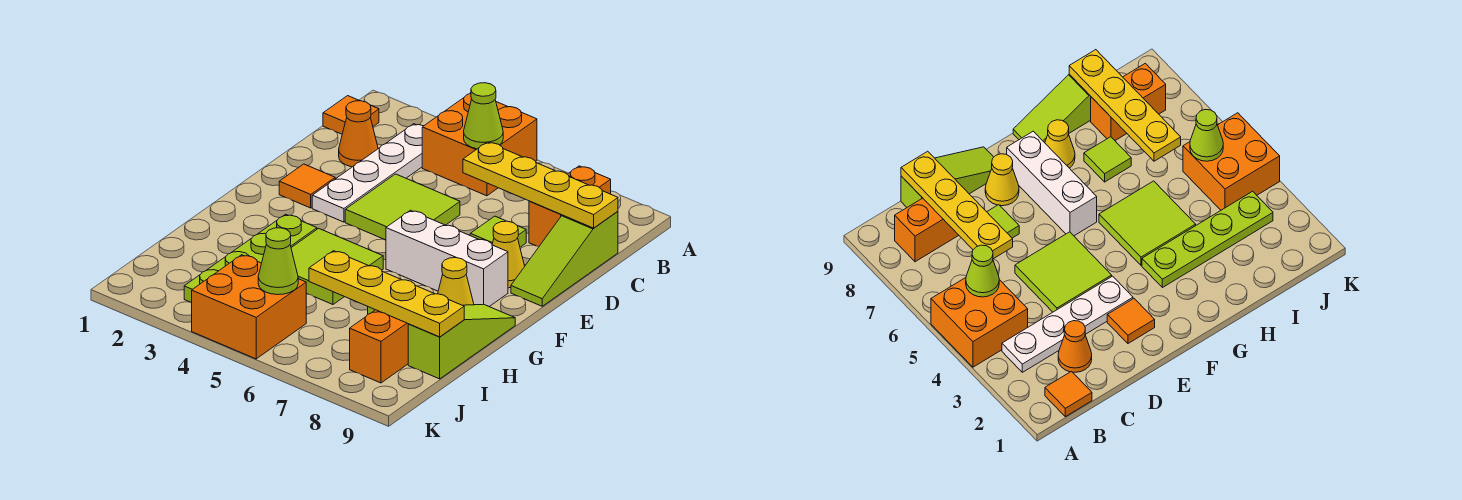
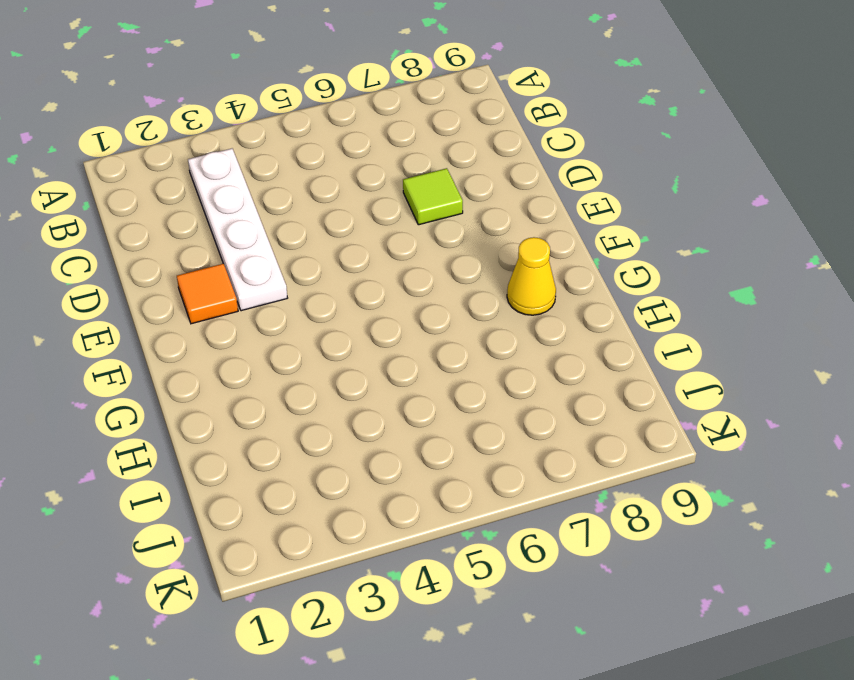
none -> orange 2x2 brick [422,93,537,196]
none -> orange 1x1 tile [323,96,379,134]
none -> orange 1x2 brick [529,166,611,246]

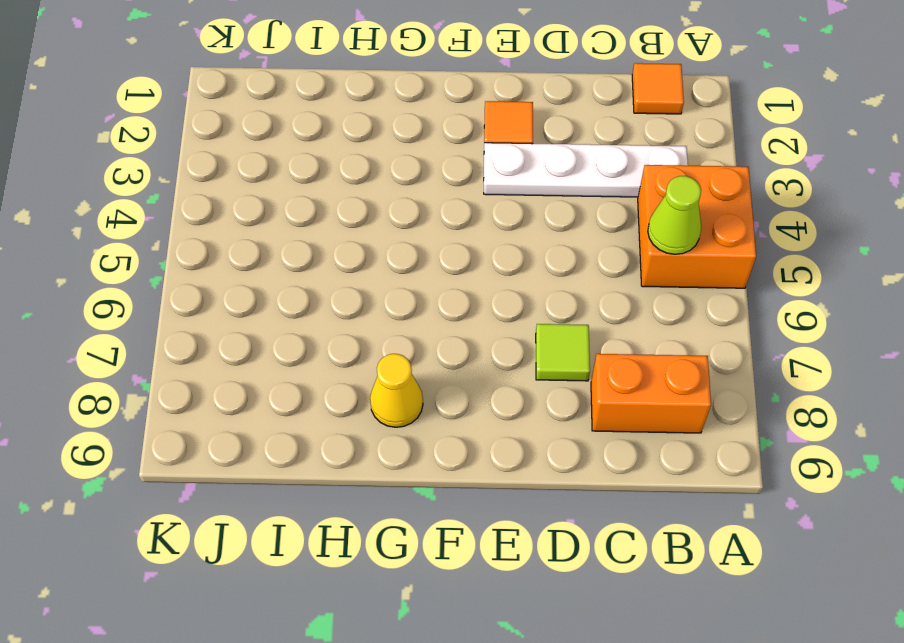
none -> orange 1x1 cone [339,101,378,167]
none -> lime 1x3 slope [511,211,618,306]
none -> lime 2x2 tile [345,174,460,240]

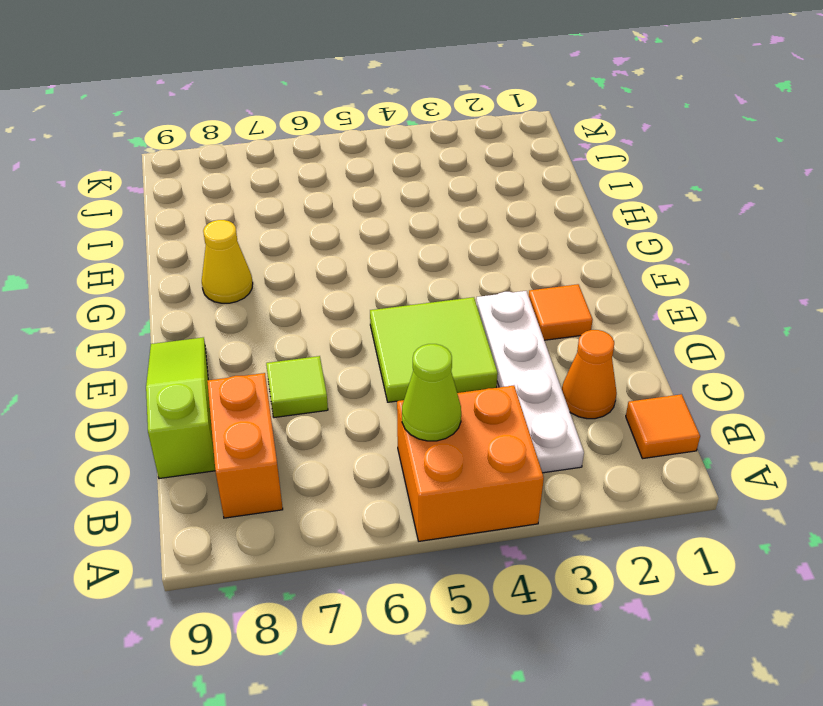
none -> yellow 1x1 cone [492,221,525,288]
none -> white 1x3 brick [386,210,508,307]
none -> lime 1x4 plate [184,214,317,303]

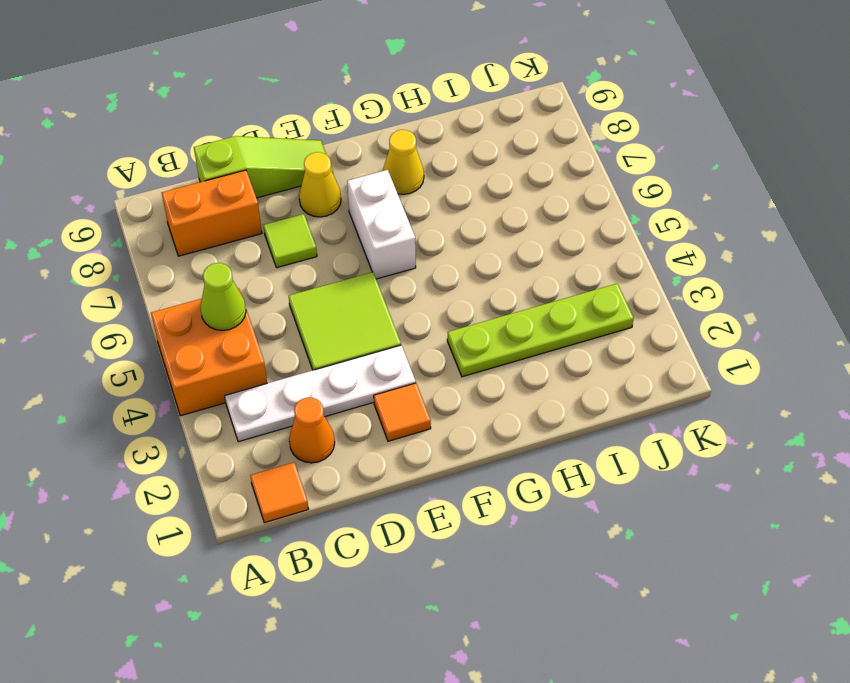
white 1x2 brick [347,170,416,279] -> white 1x3 brick [386,210,508,307]
none -> lime 2x2 tile [291,228,383,304]
none -> lime 1x3 slope [408,304,515,379]
none -> lime 1x1 tile [1084,137,1131,182]

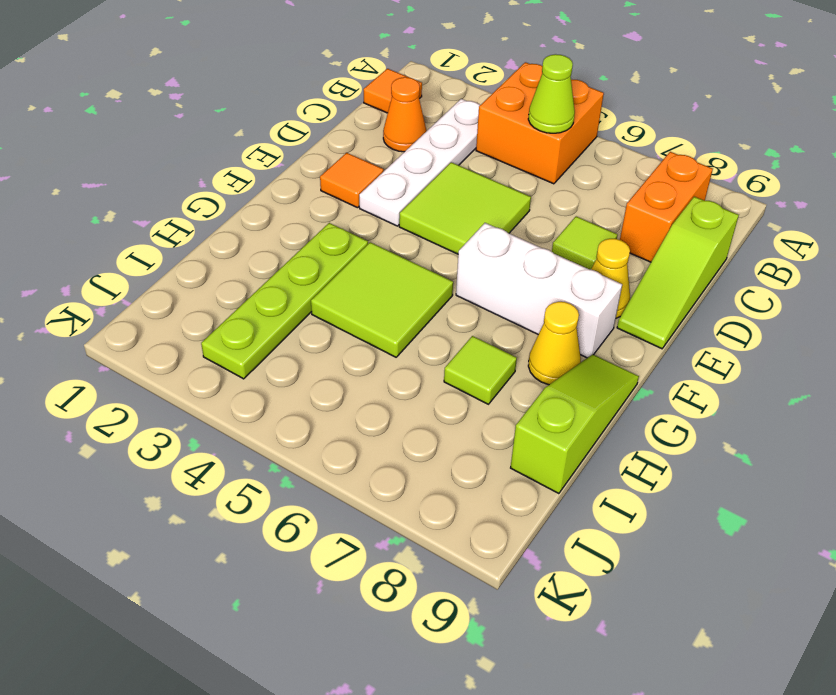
none -> orange 1x2 brick [350,310,408,383]
none -> orange 2x2 brick [192,255,306,359]
none -> yellow 1x4 plate [463,142,618,228]

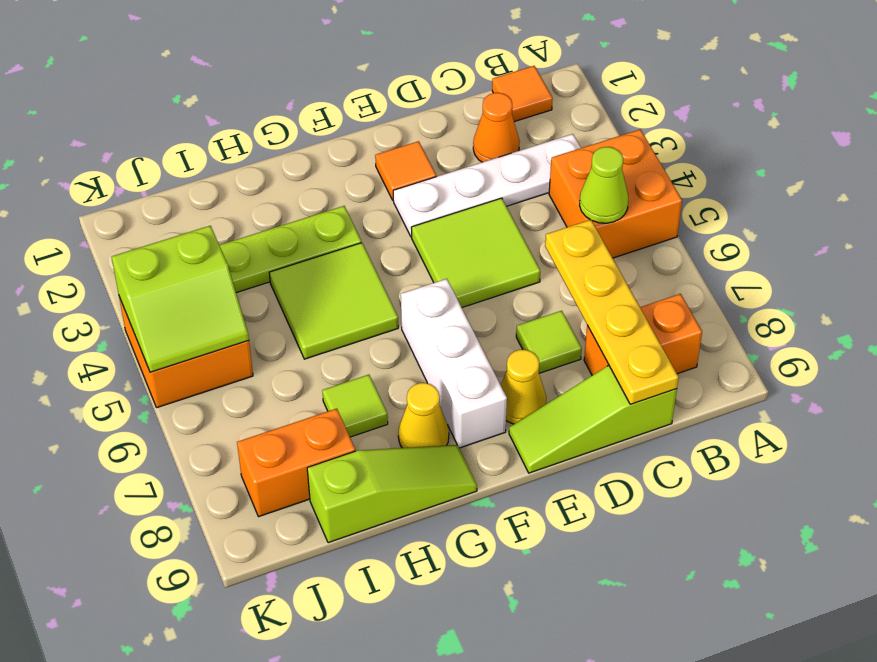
lime 2x2 slope [112,226,249,372] -> lime 1x1 cone [258,228,298,295]
none -> yellow 1x4 plate [309,251,464,337]

